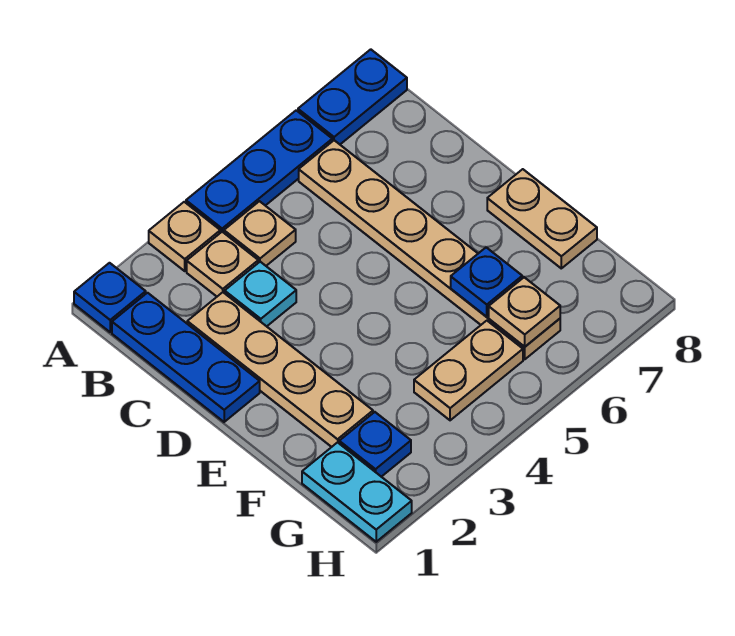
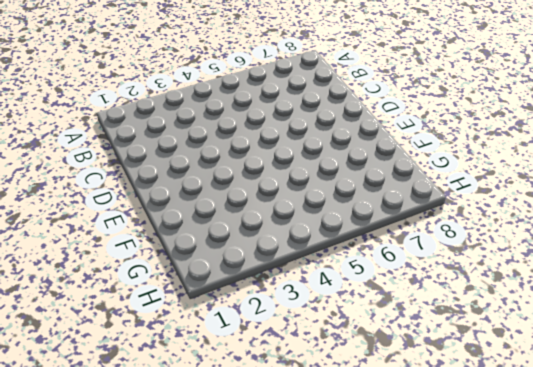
none -> blue 1x1 plate [74,263,146,332]
none -> tan 1x1 plate [149,202,220,271]
none -> blue 1x3 plate [186,110,332,233]

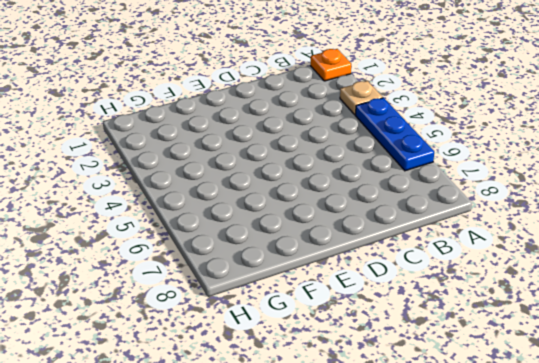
orange 1x1 plate [311,49,351,81] -> blue 1x1 plate [74,263,146,332]
none -> blue 1x2 plate [298,49,407,144]
none -> blue 1x3 plate [112,293,260,422]
none -> tan 1x1 plate [187,232,258,296]

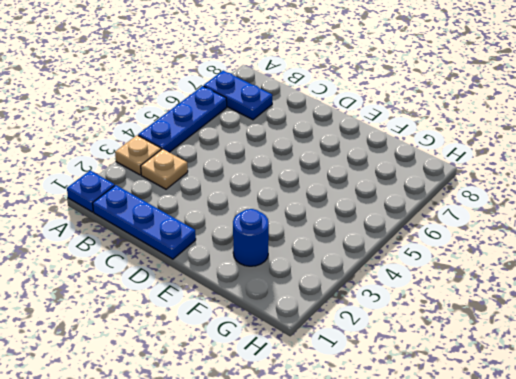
blue 1x2 plate [204,71,272,120] -> blue 1x2 plate turned to [298,49,407,144]
blue 1x1 round brick [233,209,269,266] -> tan 1x4 plate [187,292,373,447]
none -> tan 1x1 plate [224,201,296,266]
none -> tan 1x6 plate [299,140,560,359]
none -> cyan 1x1 plate [225,262,296,326]

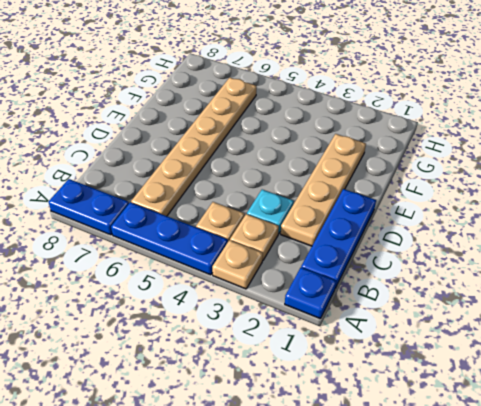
none -> tan 1x2 plate [487,169,597,268]
none -> cyan 1x2 plate [302,442,412,542]
none -> blue 1x1 plate [339,412,411,477]

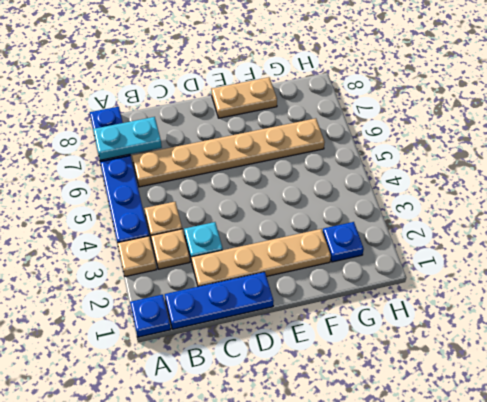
cyan 1x2 plate [93,117,162,160] -> cyan 1x2 plate moved to [302,442,412,542]
none -> tan 1x2 plate [414,321,523,420]
none -> blue 1x1 plate [451,247,522,317]
none -> tan 1x1 plate [489,277,560,347]

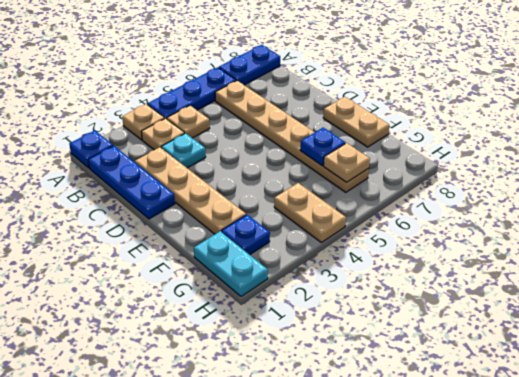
tan 1x2 plate [274,183,346,243] -> tan 1x2 plate turned to [414,321,523,420]

